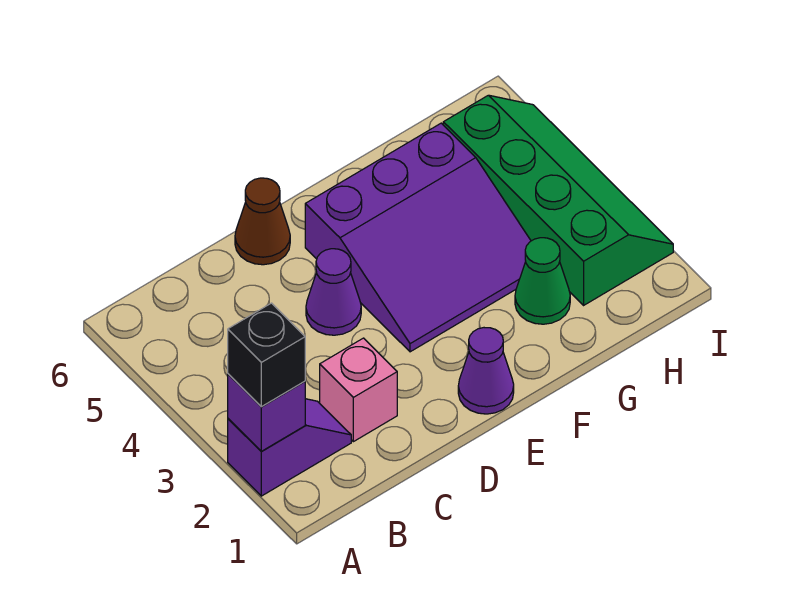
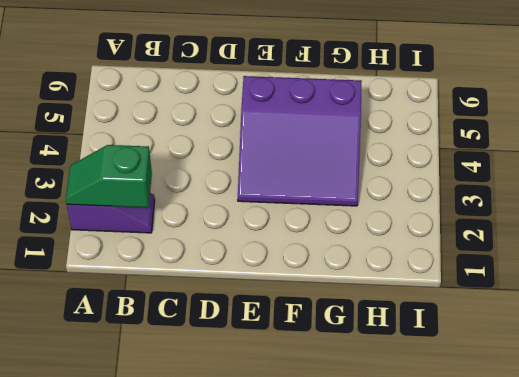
green 1x2 slope [66,145,152,208] -> purple 1x1 brick [228,374,305,452]
none -> pink 1x1 brick [320,338,397,442]
none -> purple 1x1 cone [306,249,361,335]

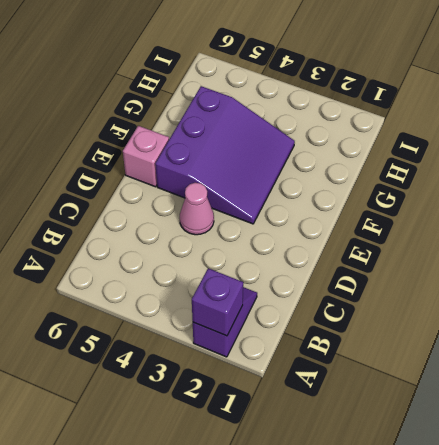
pink 1x1 cone [180,183,214,235] -> purple 1x1 cone [306,249,361,335]
pink 1x1 brick [123,126,169,187] -> pink 1x1 brick moved to [320,338,397,442]
none -> brown 1x1 cone [235,178,290,265]
none -> purple 1x1 cone [458,328,514,414]

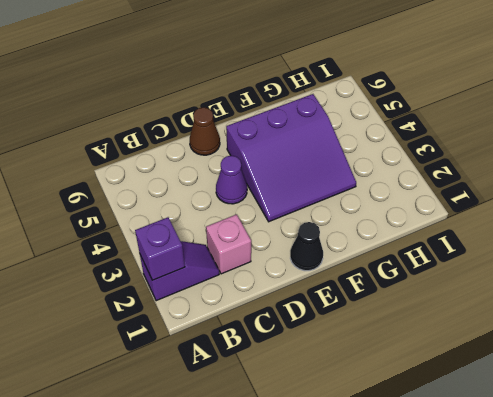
black 1x1 cone [290,222,323,271] -> purple 1x1 cone [458,328,514,414]
none -> green 1x1 cone [515,238,570,324]
none -> green 2x4 slope [443,95,673,305]

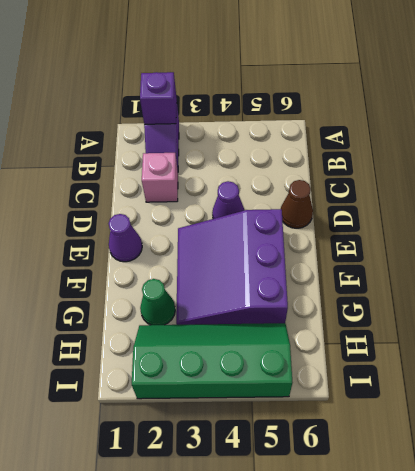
green 2x4 slope [132,323,292,399] -> green 2x4 slope turned to [443,95,673,305]
none -> black 1x1 brick [228,303,305,407]

